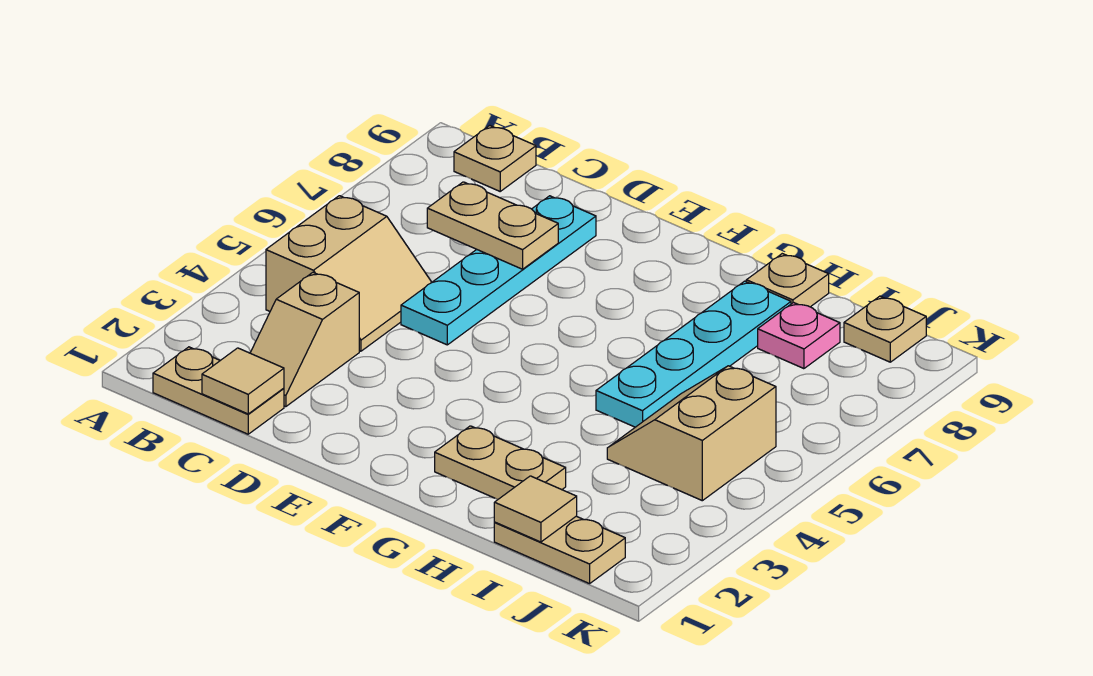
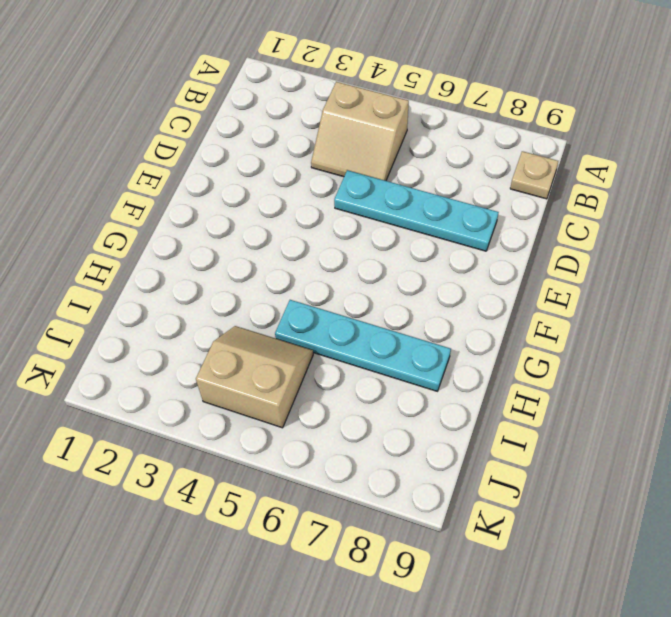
none -> tan 1x2 plate [153,347,284,434]
none -> tan 1x2 slope [250,272,359,407]
none -> tan 1x2 plate [435,426,566,499]

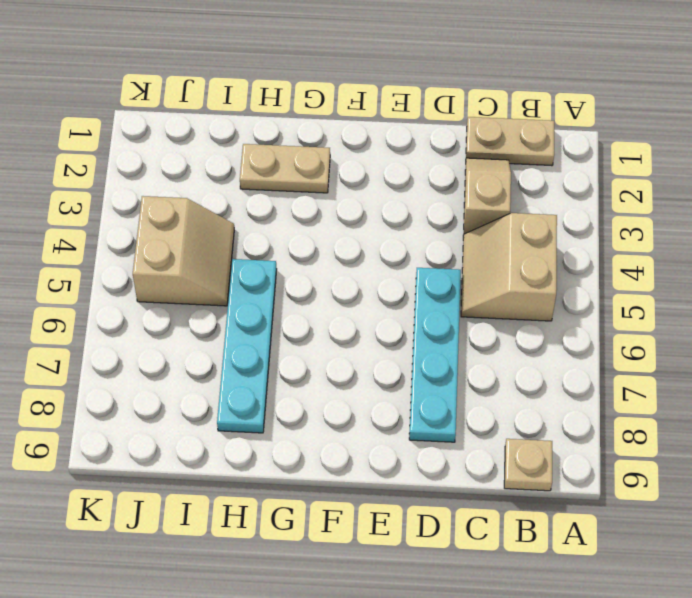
none -> tan 1x1 plate [746,254,829,307]
none -> tan 1x2 plate [494,516,625,584]
none -> pink 1x1 plate [758,303,840,369]

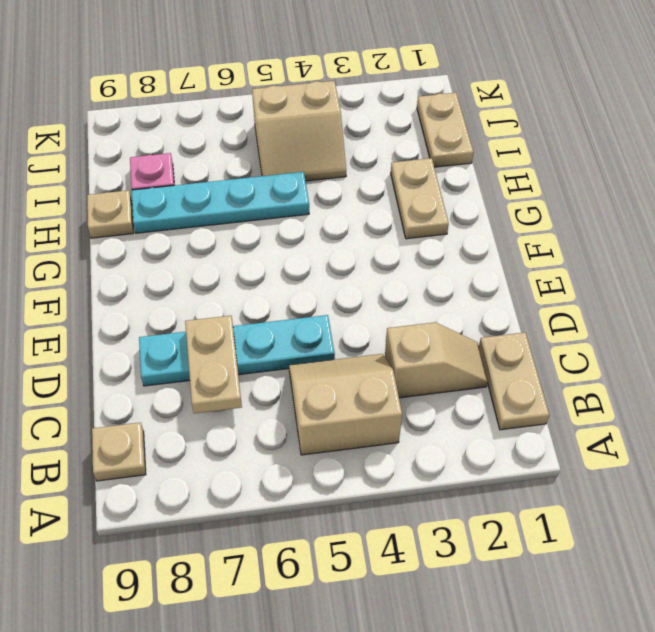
none -> tan 1x1 plate [844,296,926,362]
none -> tan 1x1 tile [202,348,284,414]
none -> tan 1x1 tile [494,476,577,542]

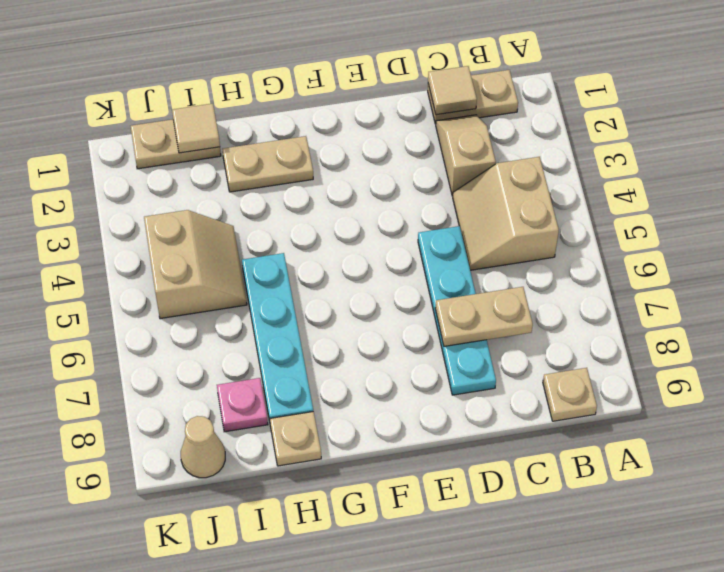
tan 1x1 cone [181,416,225,478] -> tan 1x1 plate [844,296,926,362]

